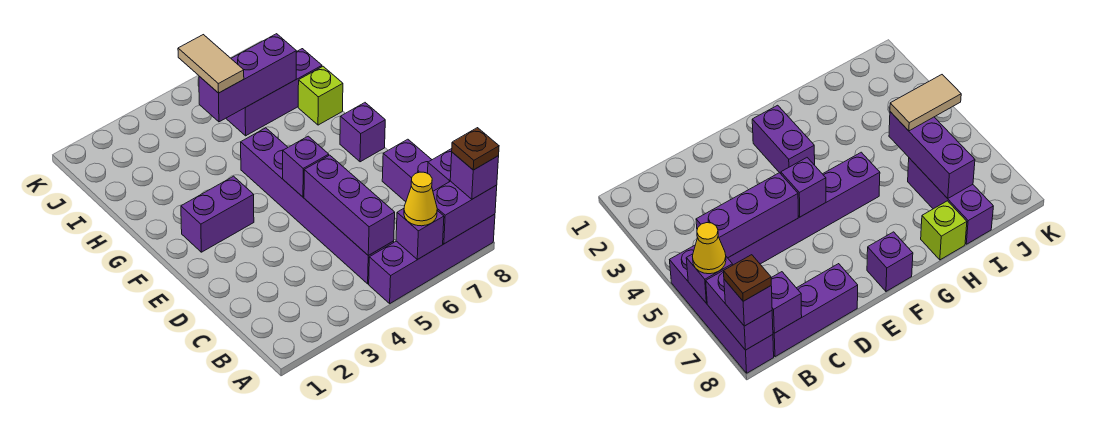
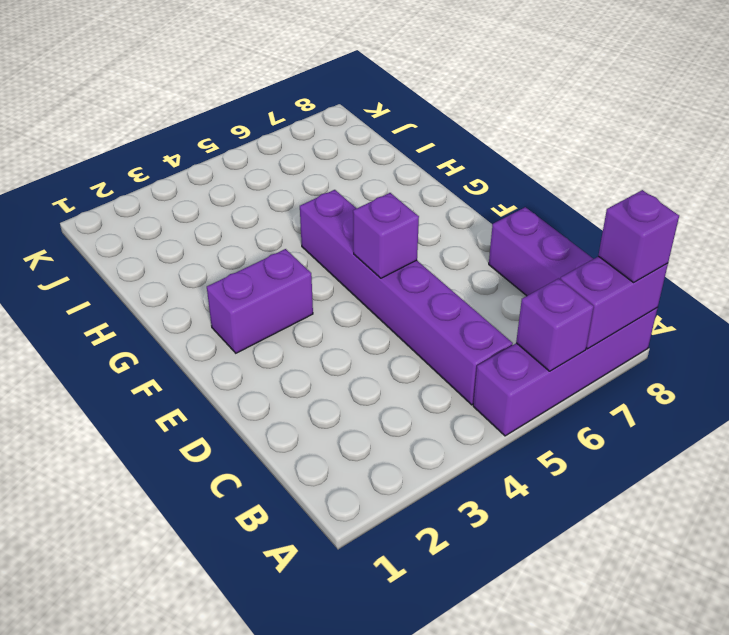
none -> purple 1x1 brick [340,103,385,162]
none -> lime 1x1 brick [298,67,343,125]
none -> purple 1x3 brick [226,49,322,136]

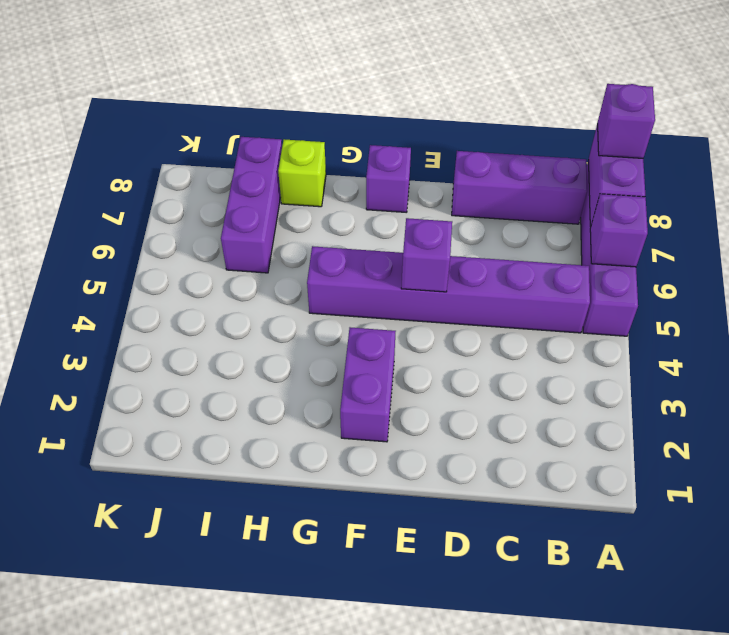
none -> purple 1x3 brick [304,155,395,256]
none -> purple 1x1 brick [428,149,452,191]
none -> purple 1x3 brick [199,34,296,122]

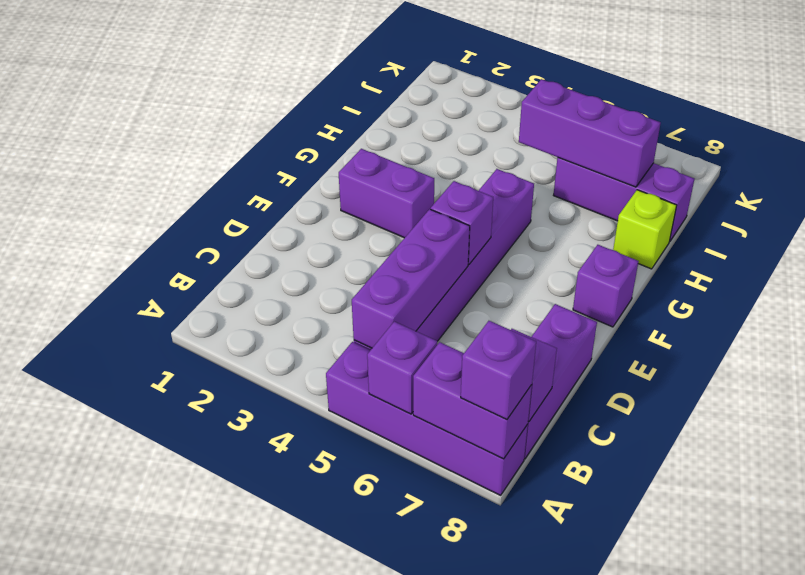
none -> yellow 1x1 cone [404,172,437,226]
none -> tan 1x2 tile [178,35,244,93]
none -> brown 1x1 plate [452,128,499,170]

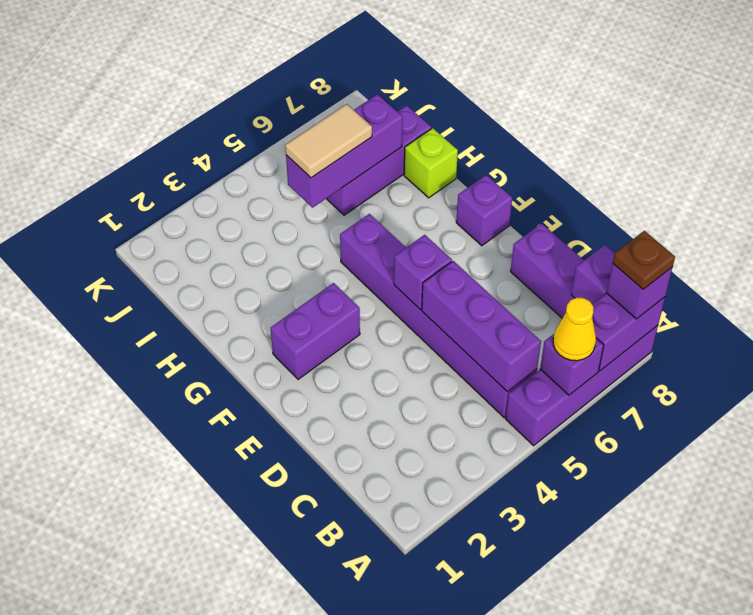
tan 1x2 tile [285,104,372,178] -> tan 1x2 tile turned to [178,35,244,93]

